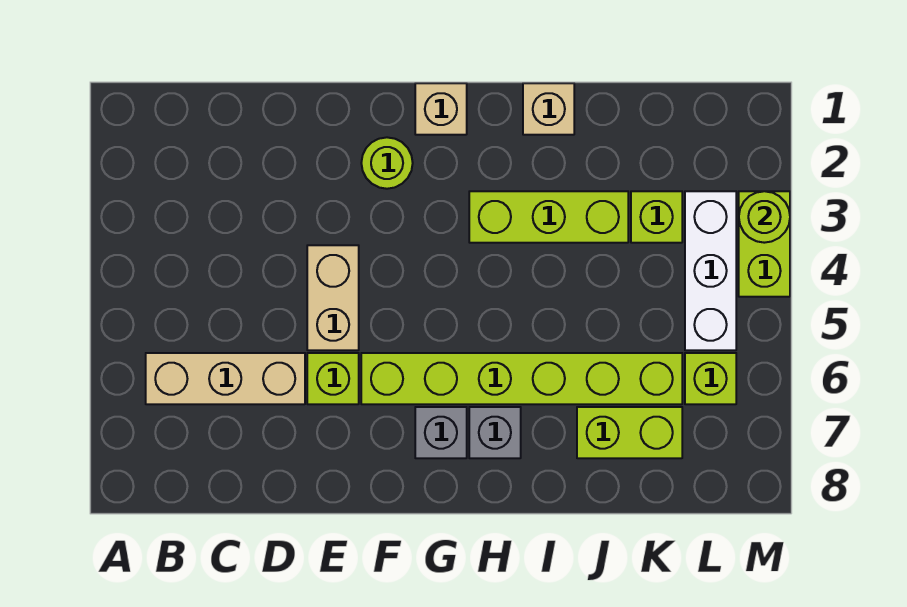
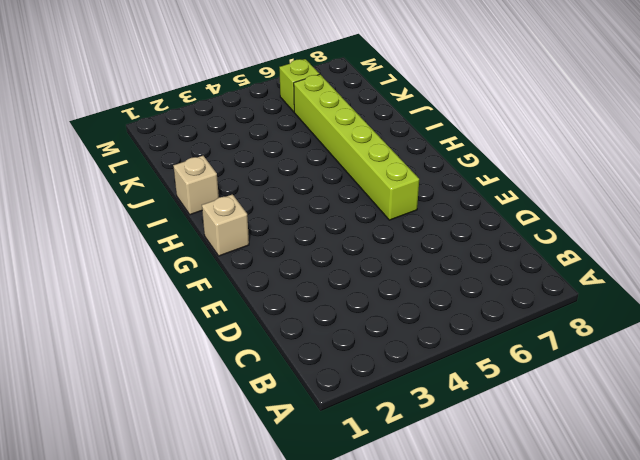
none -> tan 1x3 brick [146,353,305,404]
none -> tan 1x2 brick [307,245,359,350]
none -> lime 1x1 brick [307,353,359,404]

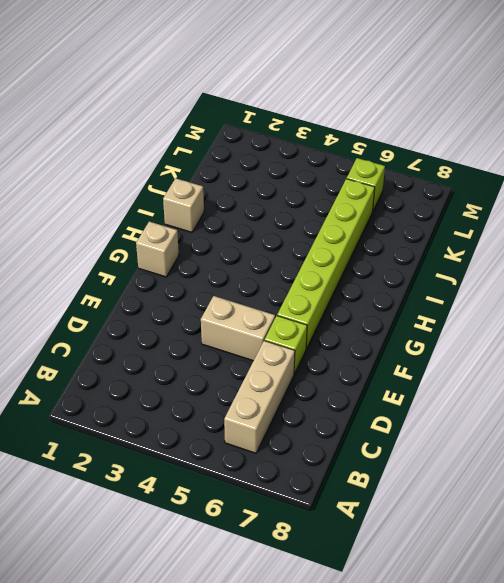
none -> lime 1x1 round brick [361,137,413,189]
none -> grey 1x1 brick [415,407,467,458]
none -> lime 1x3 brick [469,191,628,243]

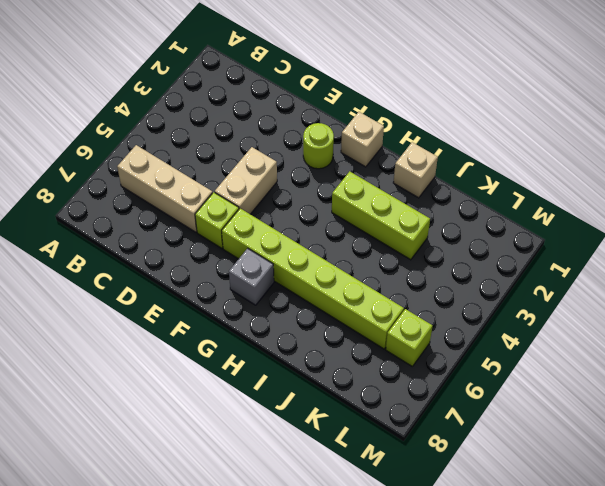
none -> grey 1x1 brick [469,407,521,458]
none -> lime 1x2 brick [577,407,682,458]
none -> lime 1x1 brick [631,191,682,243]

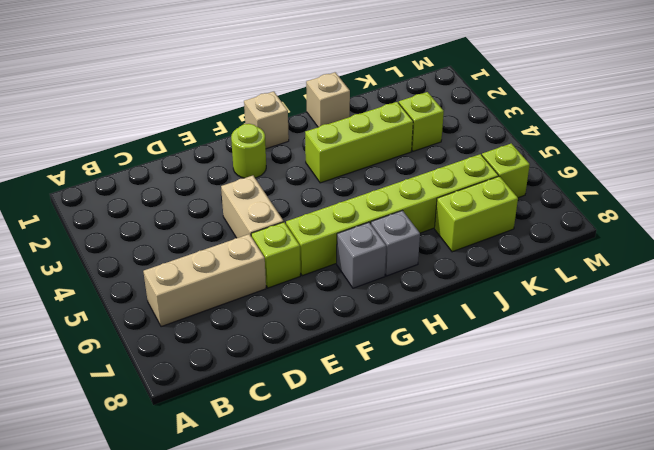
none -> white 1x3 brick [685,191,736,350]
none -> lime 1x2 brick [739,191,790,297]
none -> lime 1x1 round brick [739,191,790,243]

